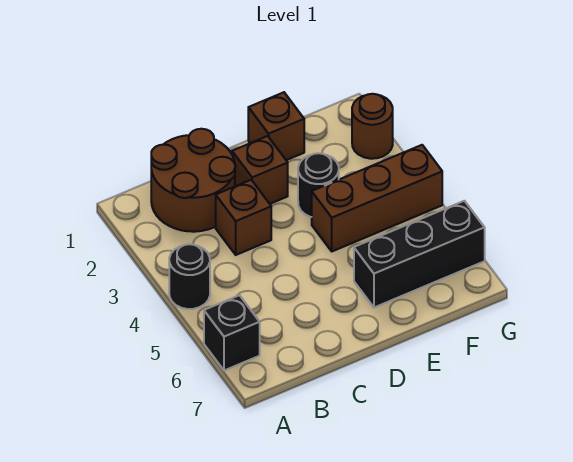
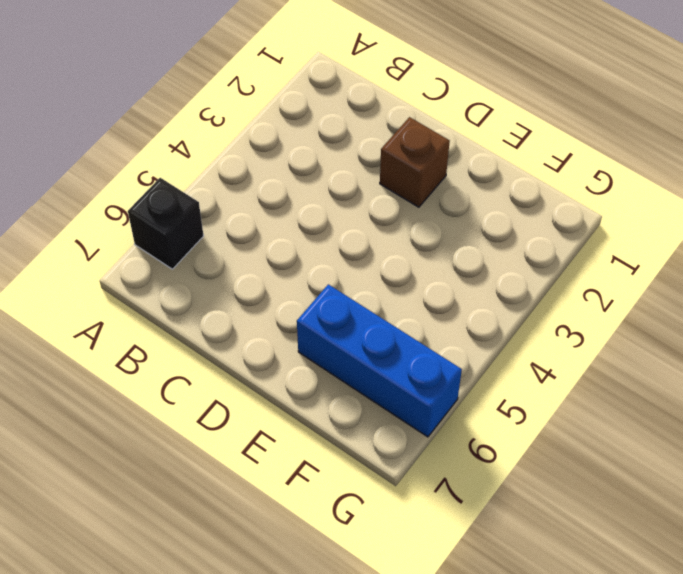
blue 1x3 brick [297,284,462,437] -> black 1x3 brick [354,201,485,307]
none -> black 1x1 round brick [169,244,210,309]
none -> brown 2x2 round brick [151,129,235,232]

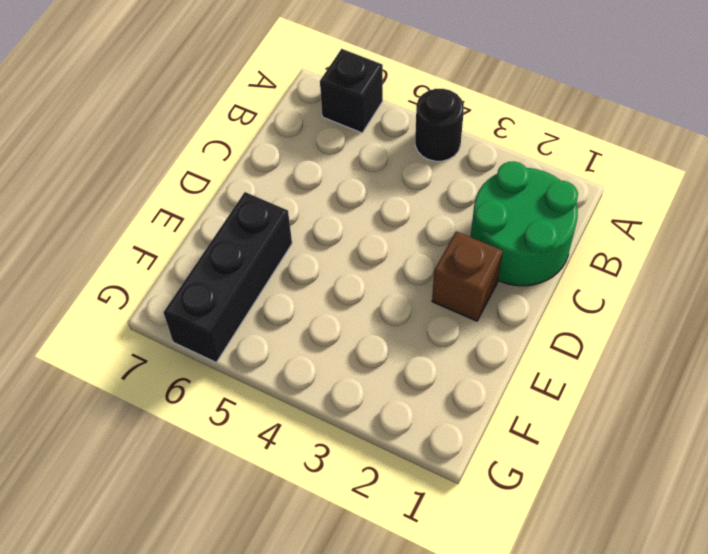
green 2x2 round brick [471,162,578,286] -> brown 2x2 round brick [151,129,235,232]
none -> brown 1x1 brick [216,180,271,255]
none -> brown 1x1 brick [248,92,304,160]

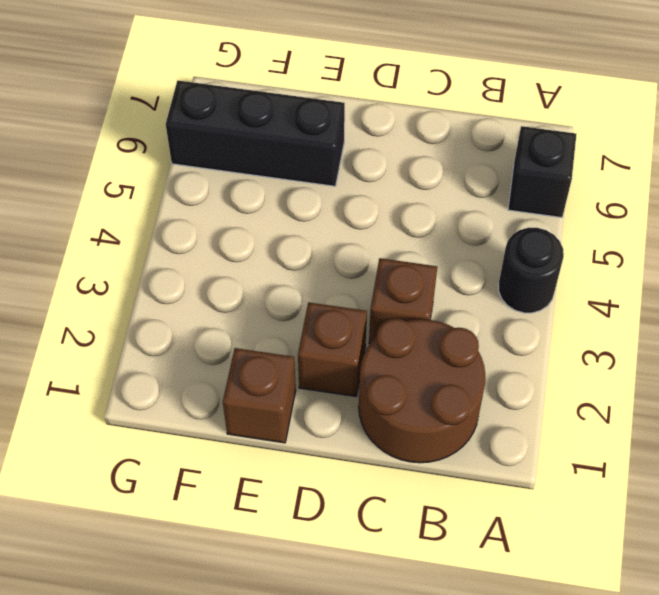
none -> black 1x1 round brick [298,153,339,217]
none -> brown 1x3 brick [312,145,442,251]

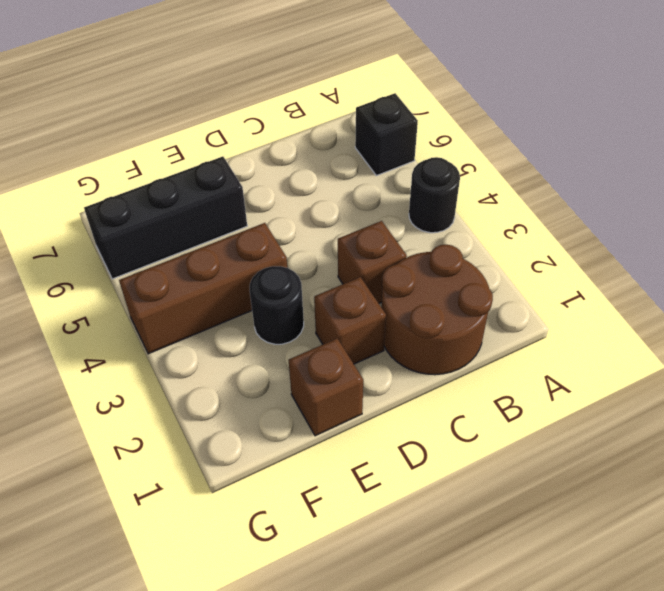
none -> brown 1x1 round brick [352,94,393,159]

